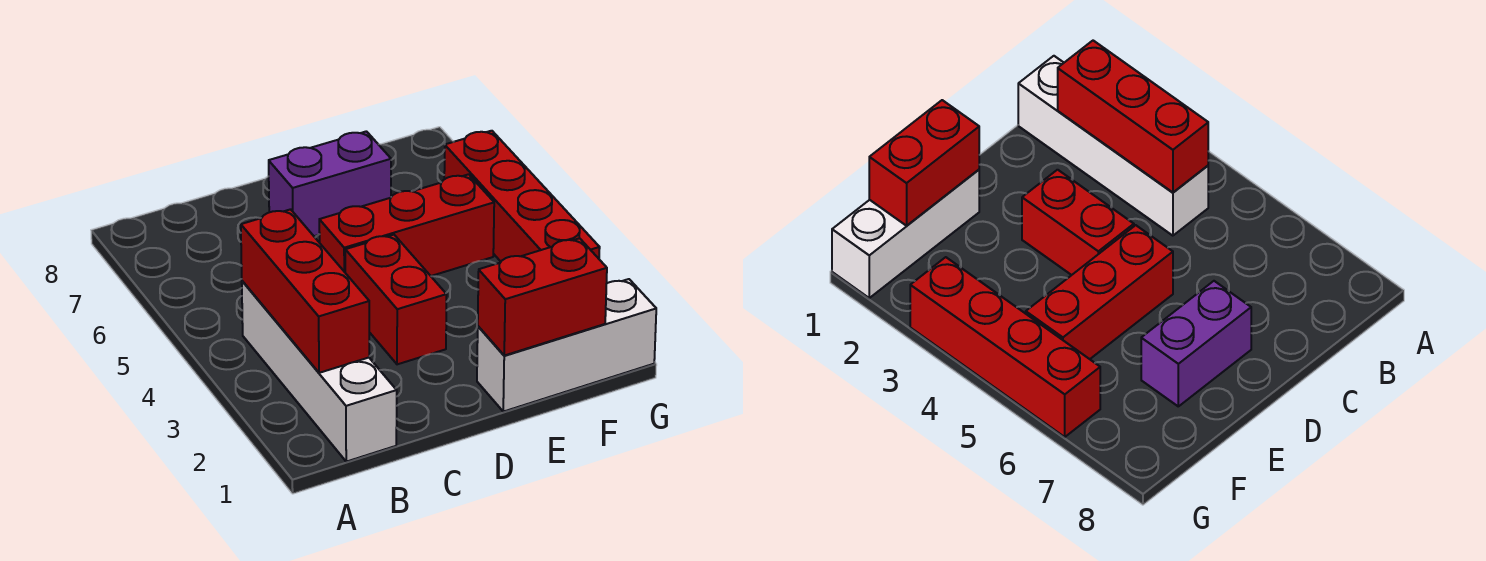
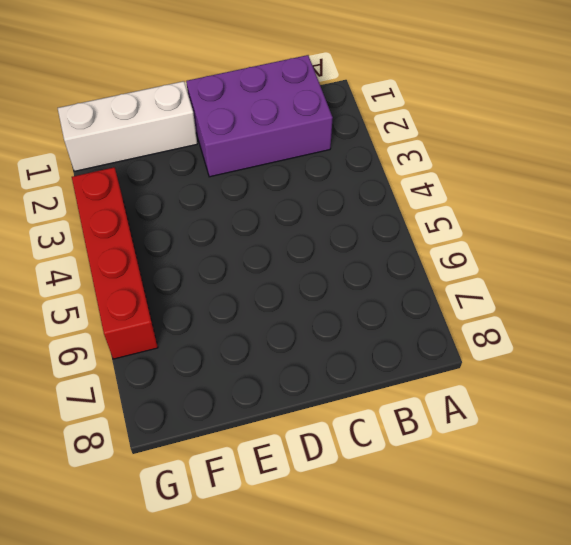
purple 2x3 brick [186,55,333,177] -> white 1x4 brick [242,281,397,462]
none -> red 1x2 brick [345,235,447,364]
none -> red 1x3 brick [319,174,494,276]

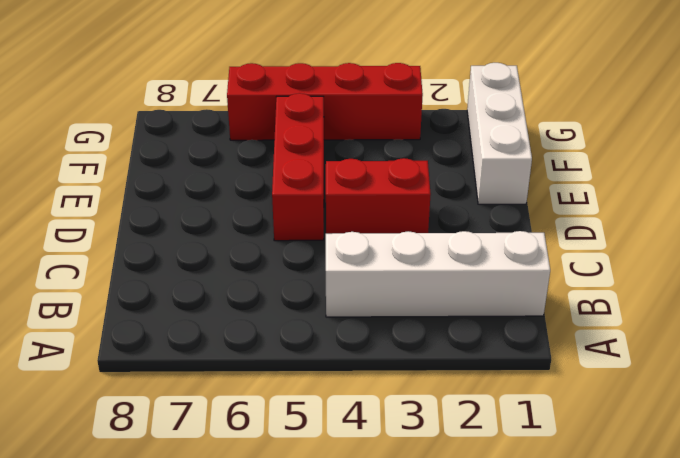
none -> purple 1x2 brick [269,131,391,236]
none -> red 1x3 brick [241,209,369,373]

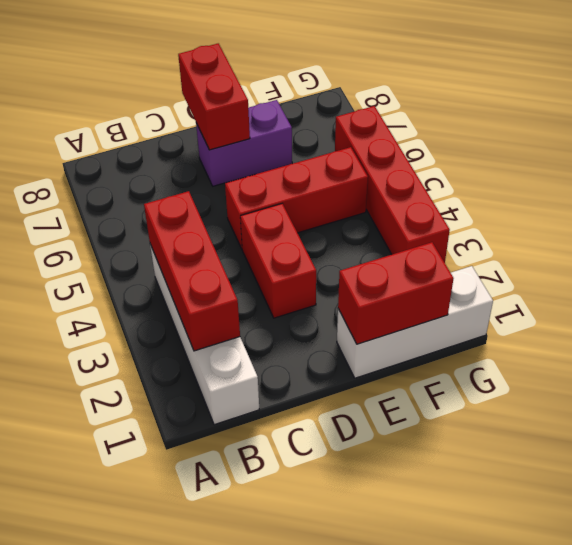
red 1x2 brick [178,43,250,150] -> none

